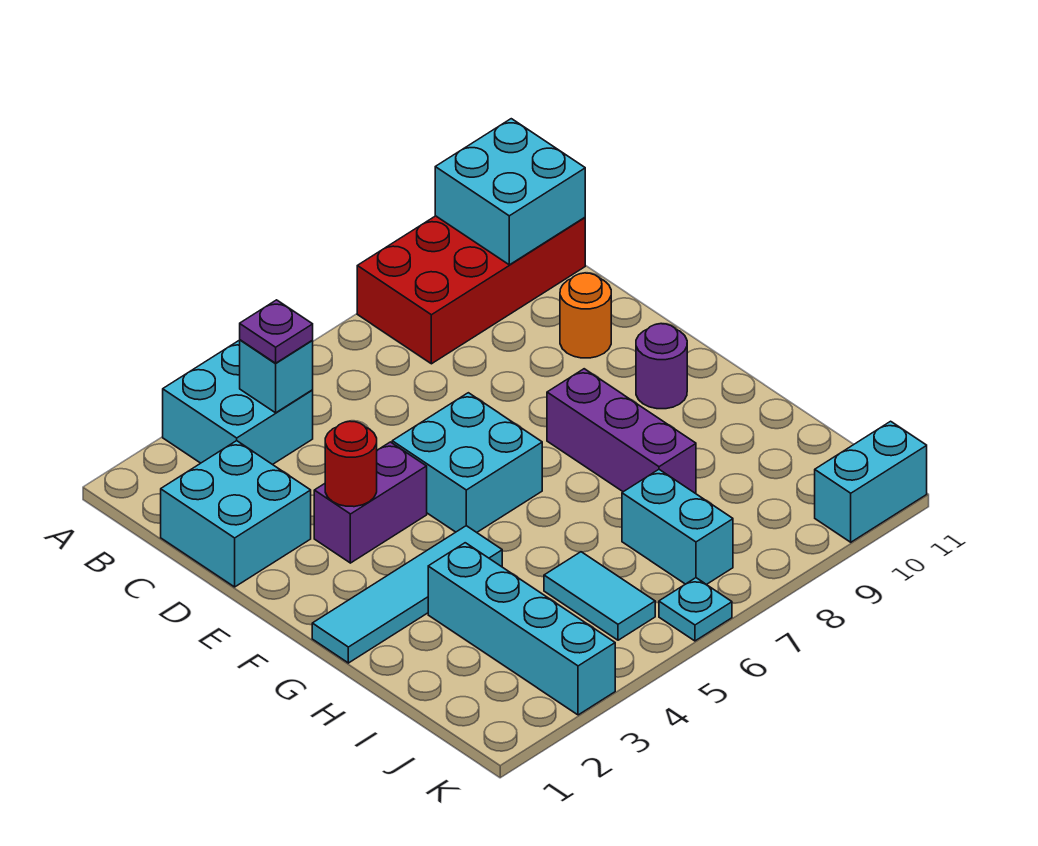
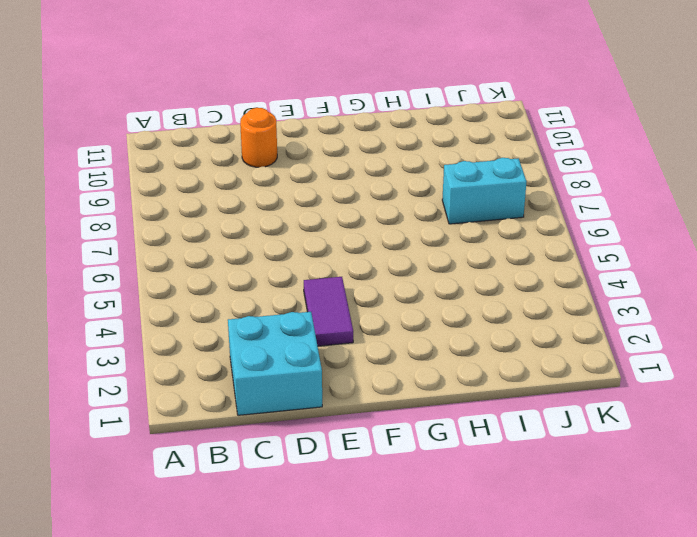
purple 1x2 tile [304,277,353,346] -> purple 1x2 brick [314,442,427,563]
none -> cyan 2x2 brick [163,341,313,465]
none -> red 2x4 brick [357,216,585,364]
none -> cyan 2x2 brick [392,393,542,532]

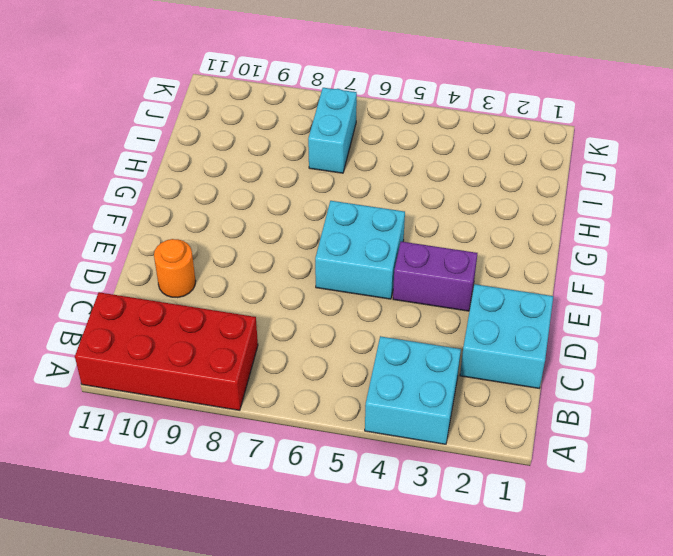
none -> purple 1x3 brick [547,369,696,493]
none -> purple 1x1 round brick [636,324,687,409]
none -> cyan 1x4 tile [312,526,502,663]

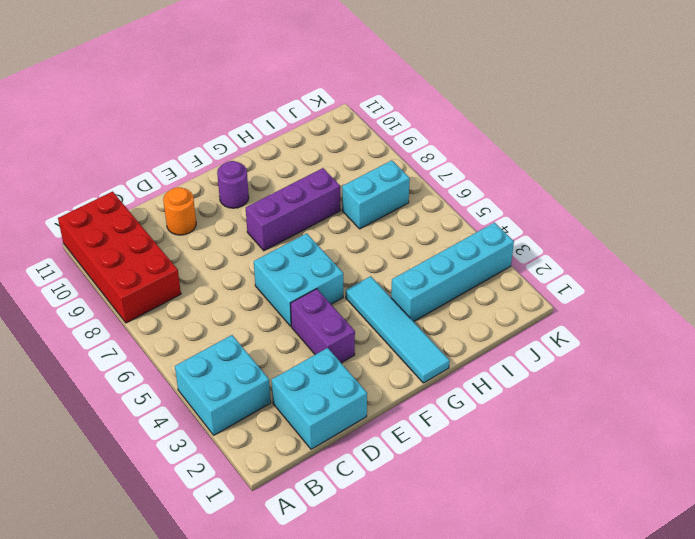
none -> cyan 1x2 tile [544,552,655,640]
none -> cyan 1x1 plate [659,578,732,641]
none -> cyan 1x2 brick [815,421,927,542]

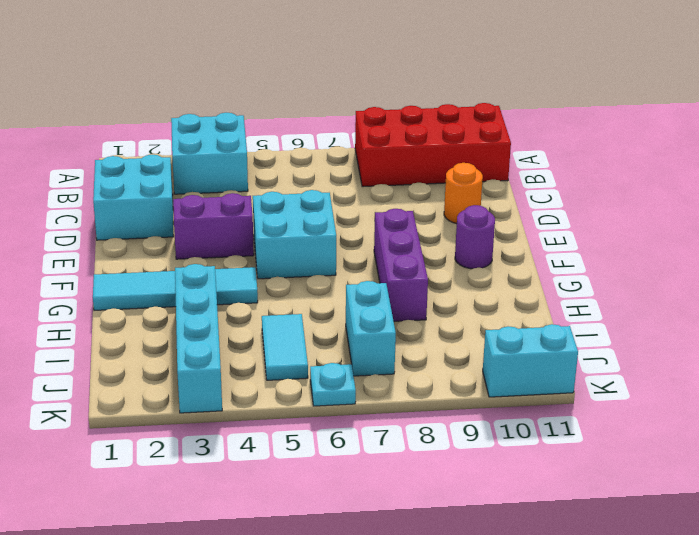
none -> cyan 2x2 brick [435,119,585,265]
none -> cyan 1x1 brick [240,340,313,413]
none -> red 1x1 round brick [325,421,377,507]

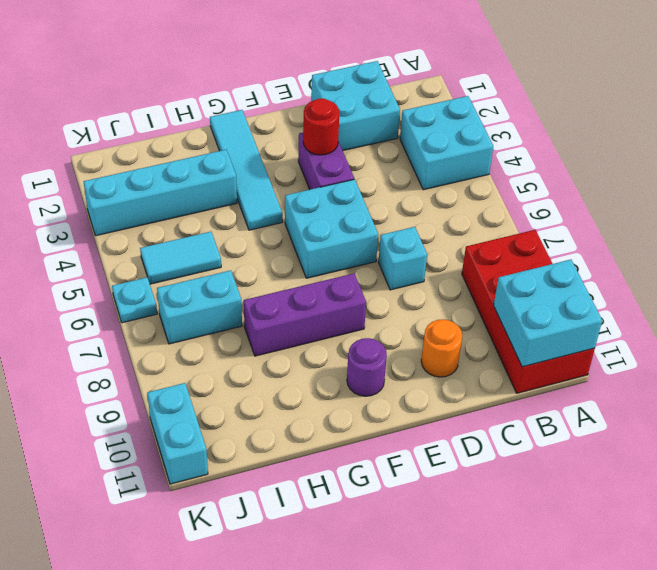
cyan 1x1 brick [378,227,427,290] -> cyan 1x1 brick moved to [240,340,313,413]
none -> purple 1x1 plate [240,300,313,363]

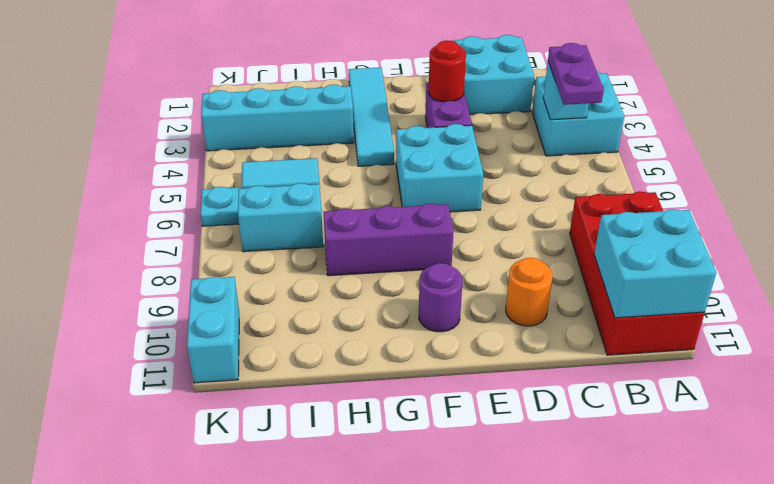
purple 1x2 plate [548,43,604,105] -> purple 1x1 plate [240,300,313,363]

